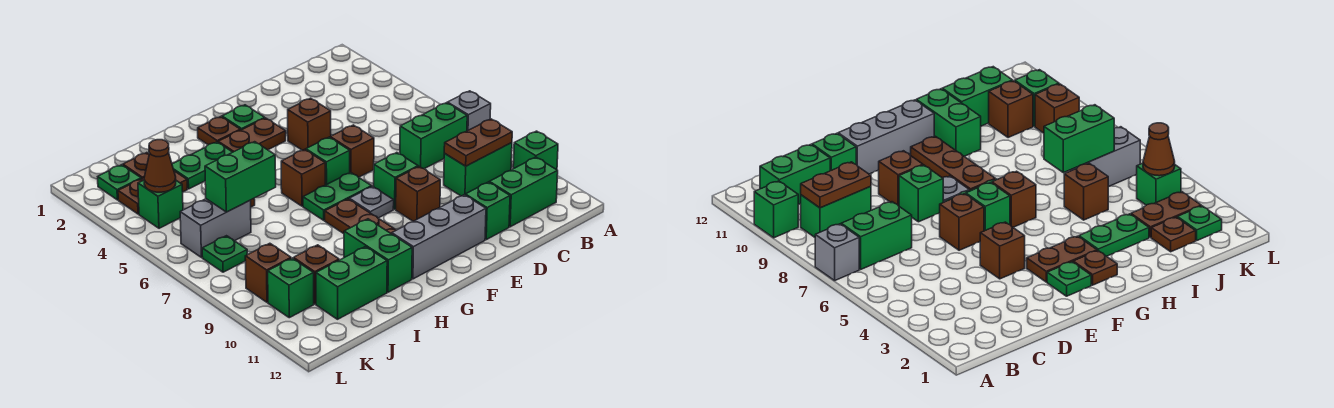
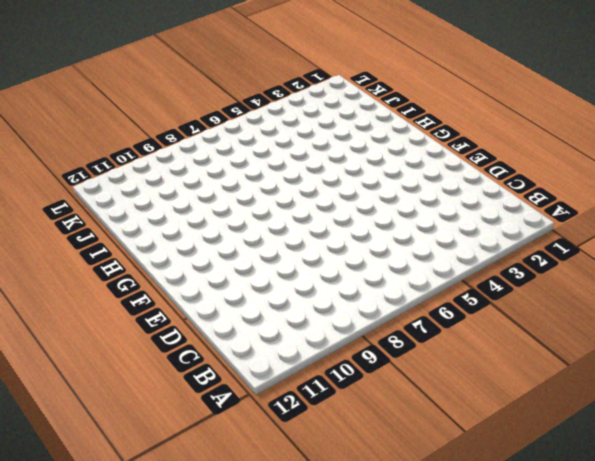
none -> grey 1x1 brick [447,91,491,131]
none -> green 1x1 brick [513,131,558,170]
none -> green 1x2 brick [400,103,467,169]
none -> green 1x2 brick [444,143,512,196]

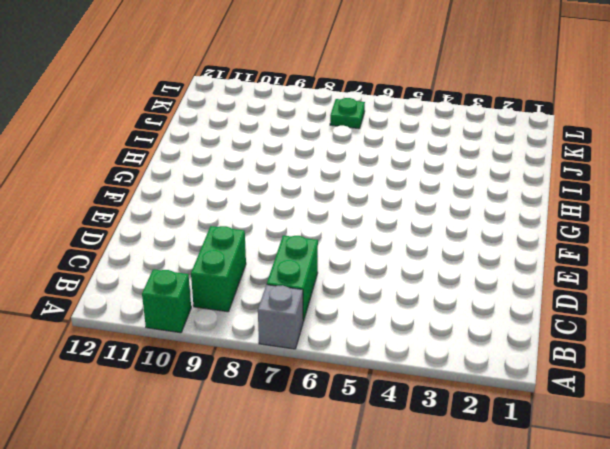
none -> green 1x2 brick [489,157,558,227]
none -> green 1x1 brick [465,182,510,240]
none -> brown 1x1 brick [288,98,331,150]
none -> brown 1x1 brick [330,125,374,177]

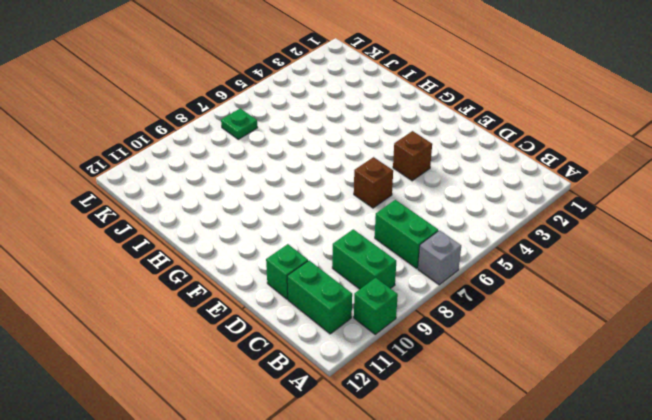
none -> green 1x1 brick [374,153,418,209]
none -> brown 1x1 brick [396,167,440,221]
none -> grey 1x3 brick [392,195,486,279]
none -> green 1x1 plate [222,105,265,130]

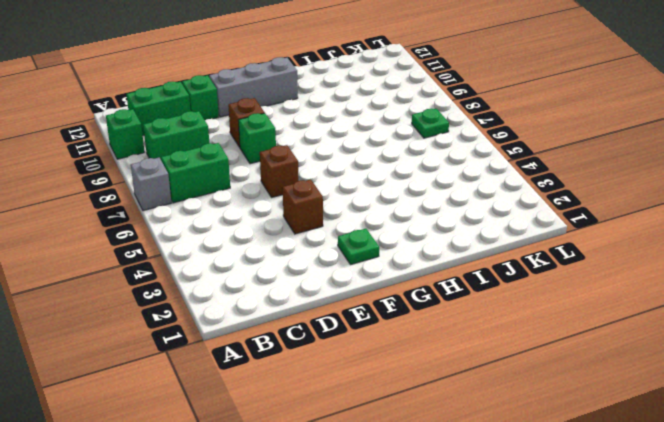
none -> brown 1x2 plate [218,118,286,152]
none -> green 1x1 brick [306,137,350,185]
none -> green 1x2 plate [303,172,372,220]
none -> grey 1x1 plate [349,186,394,218]

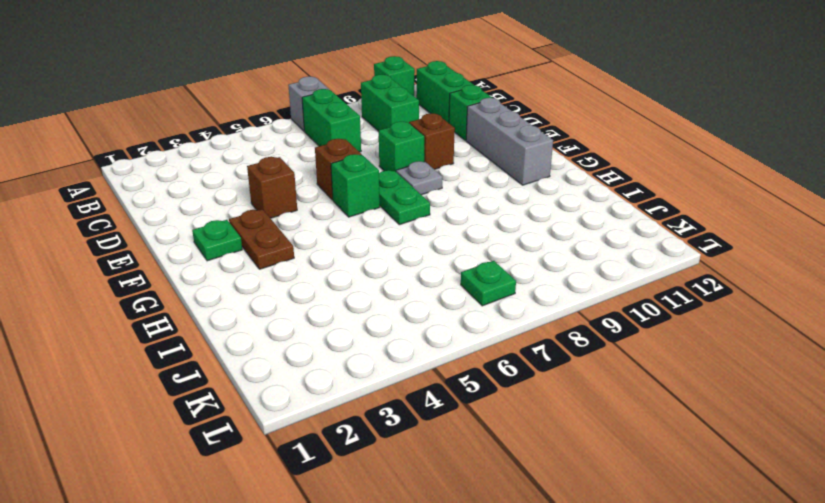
none -> brown 1x1 plate [198,117,240,145]
none -> brown 1x1 brick [281,149,325,206]
none -> brown 1x3 plate [325,199,396,234]
none -> green 1x2 plate [172,142,232,189]

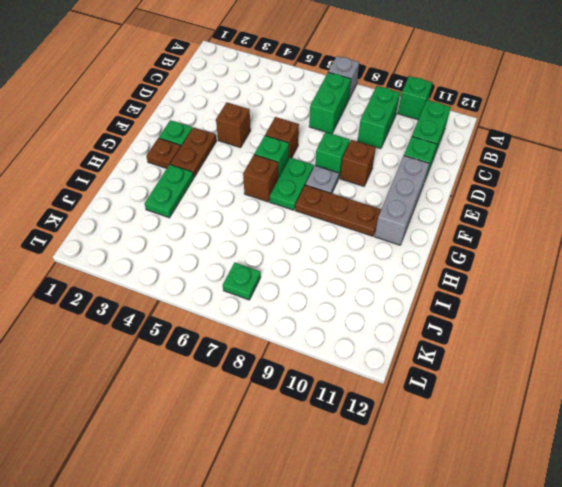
none -> green 1x2 brick [344,219,412,292]
none -> brown 1x1 brick [1064,163,1108,220]
none -> green 1x2 brick [316,247,387,319]
none -> brown 1x1 plate [123,153,149,179]

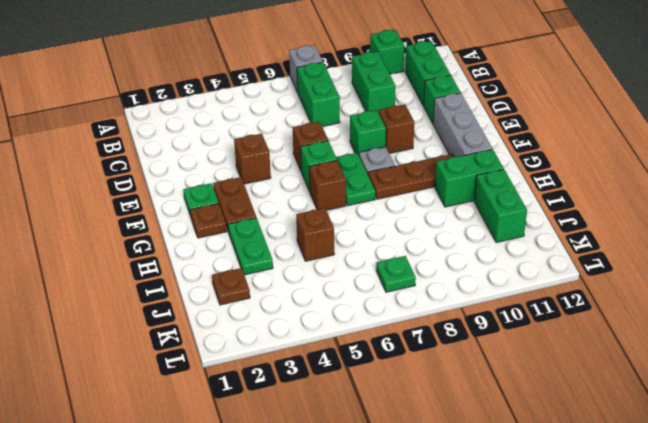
none -> brown 1x2 plate [118,171,187,214]
none -> grey 1x2 brick [180,199,251,258]
none -> brown 1x1 brick [293,245,339,304]
none -> green 1x1 plate [98,165,141,200]

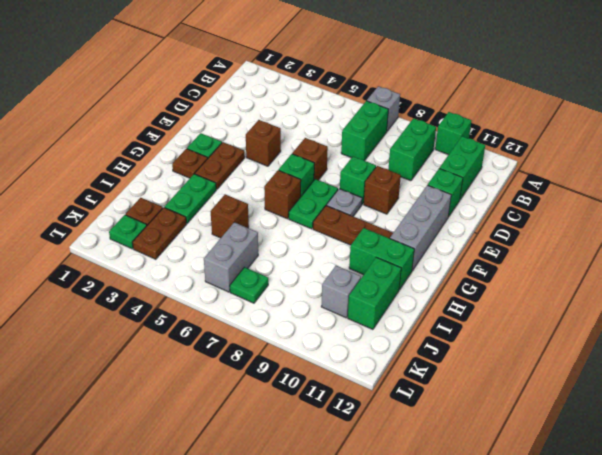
grey 1x1 brick [321,266,361,318] -> brown 1x1 brick [293,245,339,304]
none -> green 1x1 brick [138,180,183,228]
none -> brown 1x1 brick [245,243,291,302]
none -> green 1x1 brick [268,258,314,318]
none -> brown 1x2 plate [444,119,512,166]

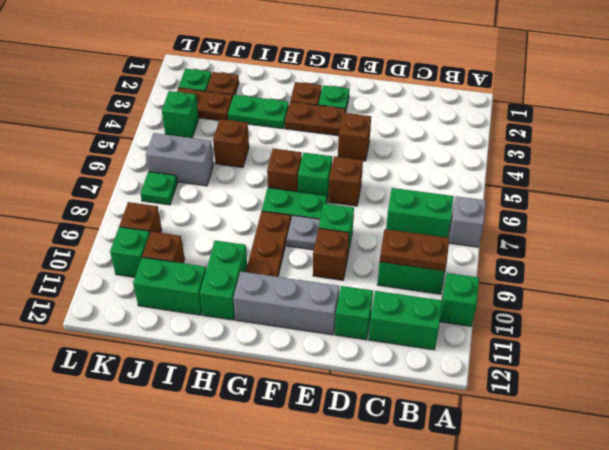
none -> green 1x2 brick [205,142,276,212]
none -> brown 1x1 cone [144,140,176,192]

